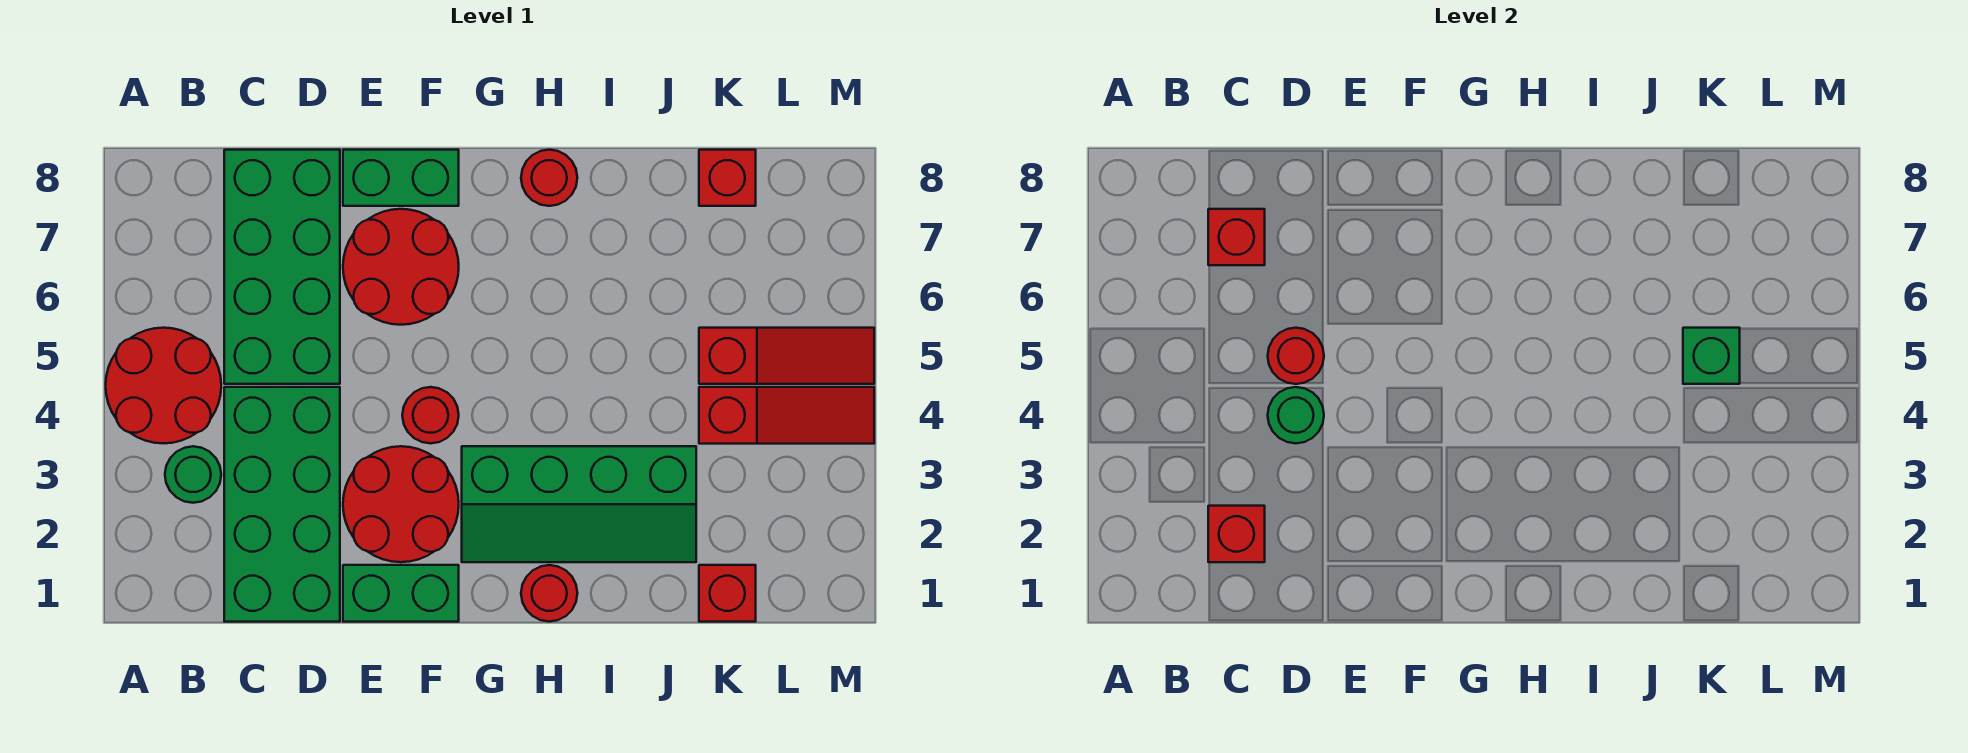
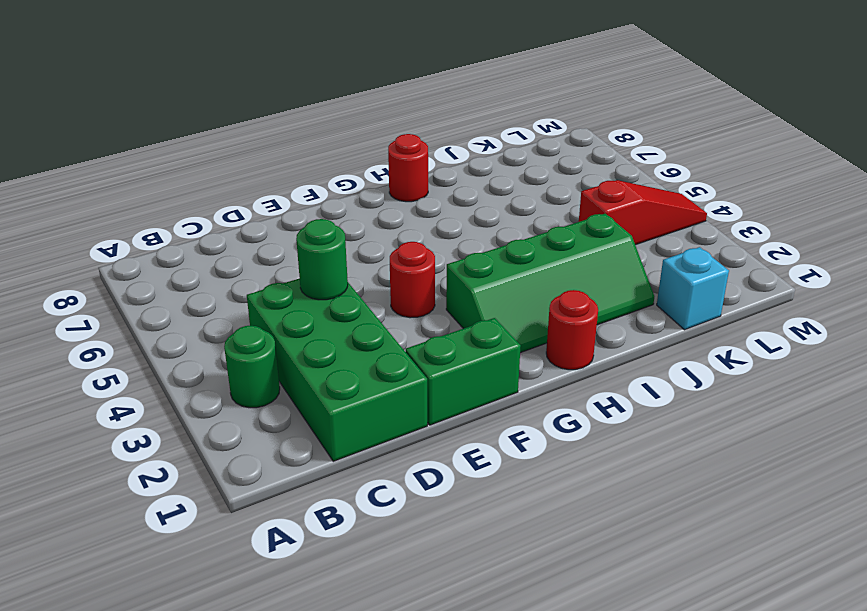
cyan 1x1 brick [657,247,729,330] -> red 1x1 brick [699,565,756,622]
none -> red 2x2 round brick [106,328,221,443]
none -> green 2x4 brick [224,150,340,384]
none -> red 2x2 round brick [343,446,459,562]

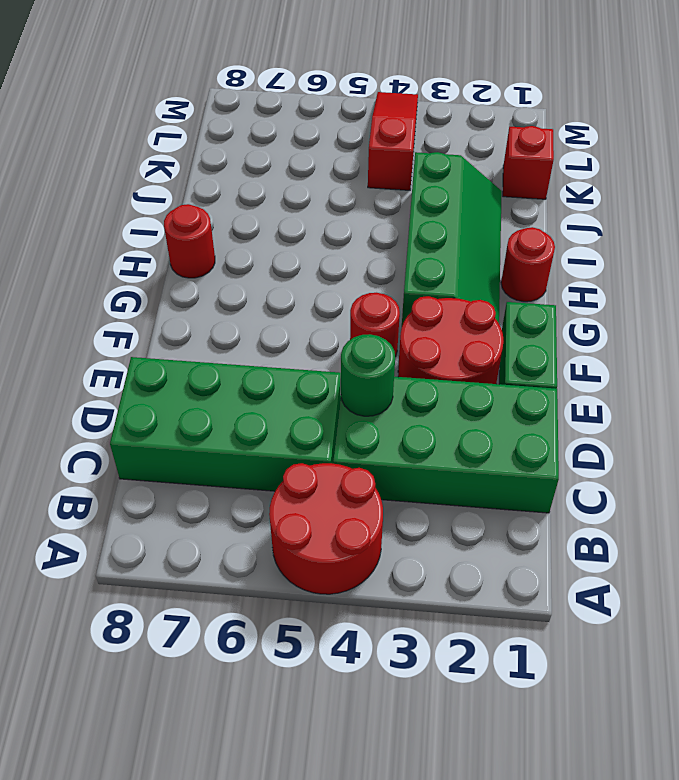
none -> green 1x1 round brick [165,446,221,503]
none -> red 2x2 round brick [343,209,459,325]
none -> green 1x2 brick [343,150,459,206]

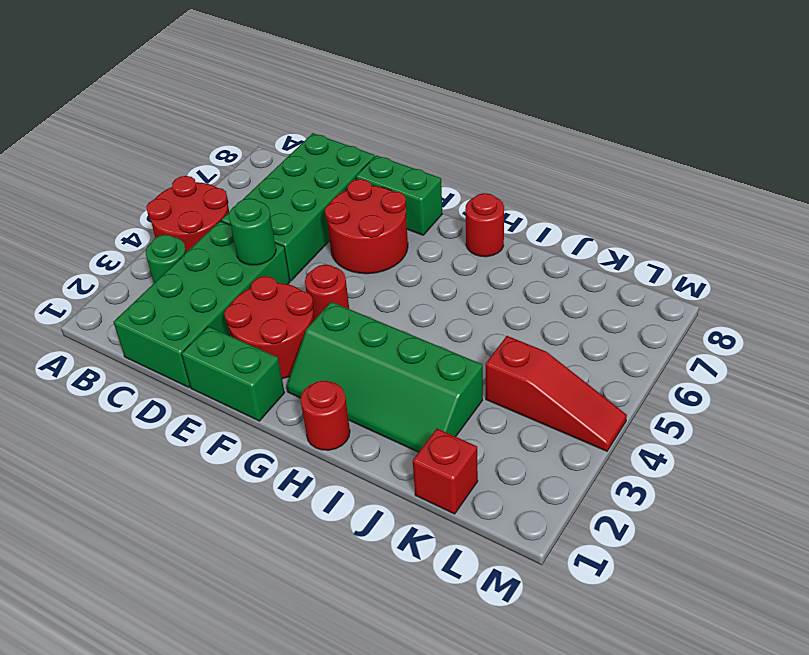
none -> red 1x3 slope [699,328,874,384]
none -> red 1x1 brick [699,150,756,206]
none -> red 1x1 brick [1208,506,1265,562]

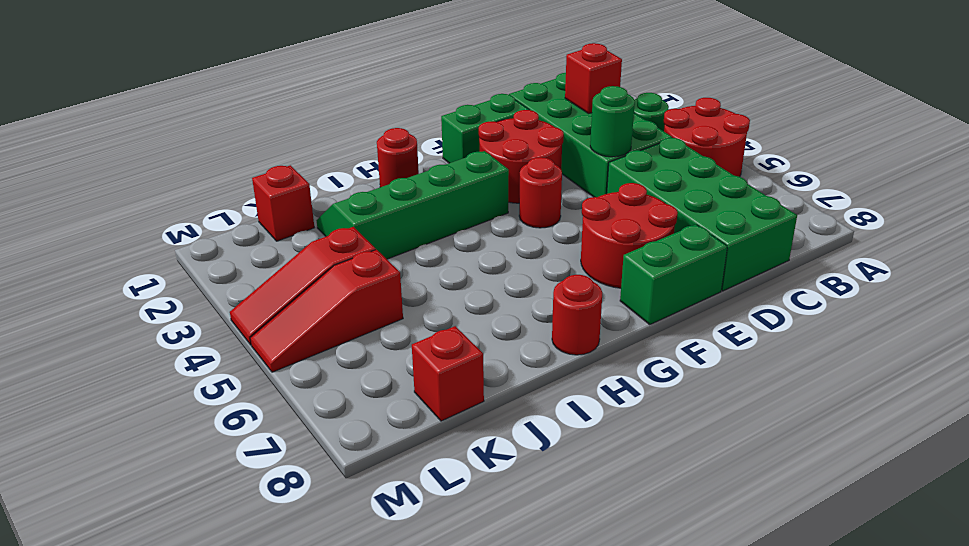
none -> red 1x1 brick [1208,209,1265,265]
none -> red 1x1 round brick [1268,328,1324,384]
none -> green 1x1 brick [1683,328,1740,384]

